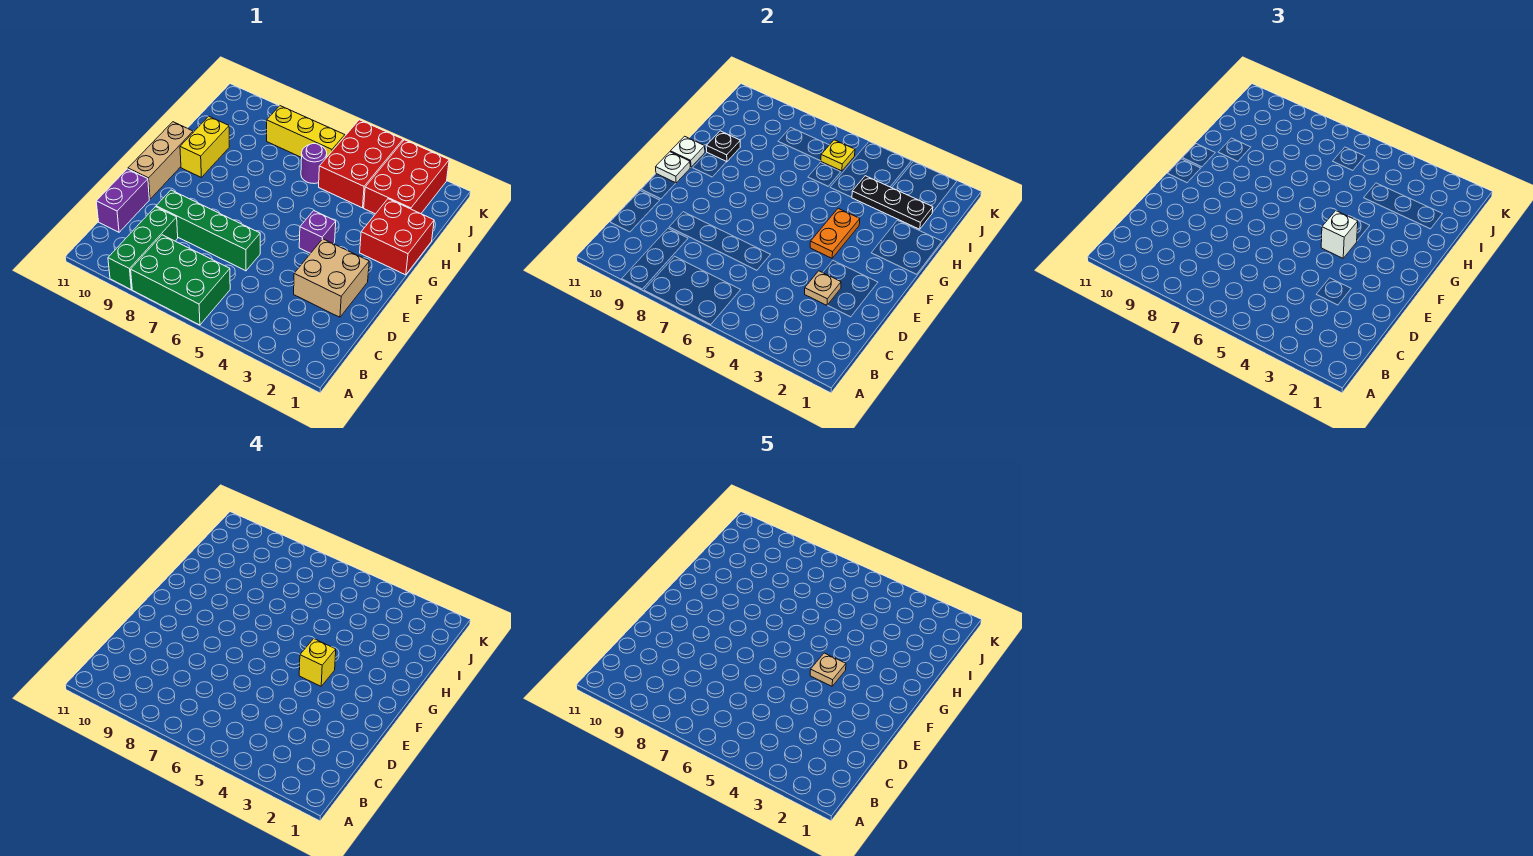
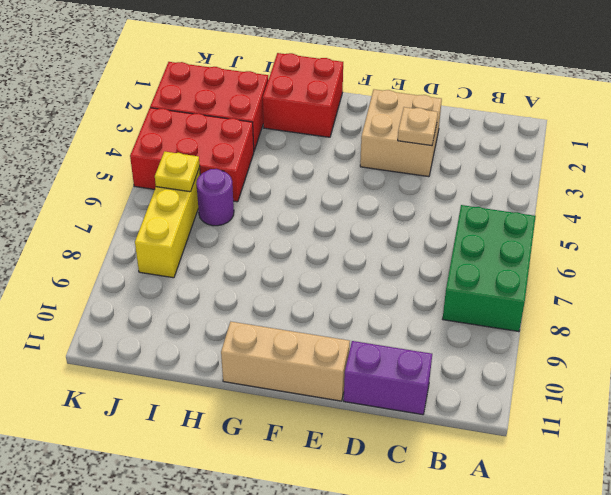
none -> green 1x3 brick [108,207,178,289]
none -> green 1x4 brick [156,190,260,271]
none -> purple 1x1 brick [299,211,336,253]

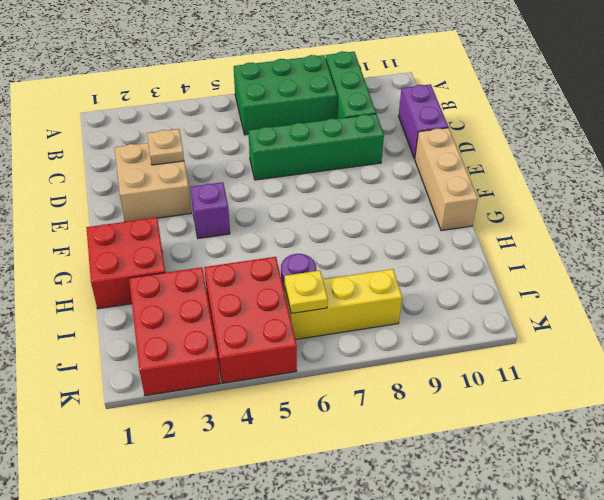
none -> yellow 1x2 brick [180,116,229,177]
none -> orange 1x2 plate [810,208,860,258]
none -> white 1x1 plate [656,152,690,183]

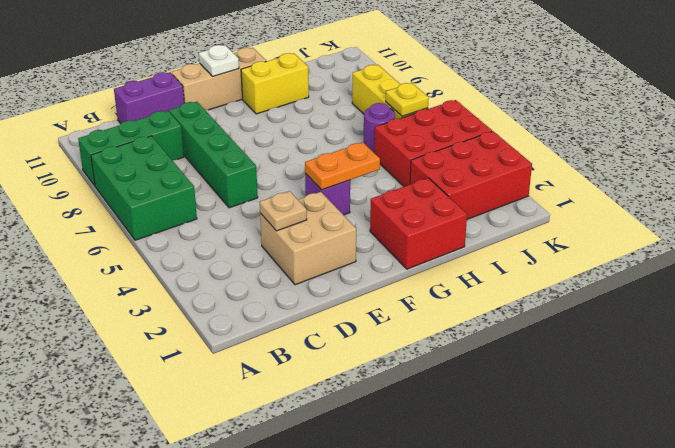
none -> white 1x1 plate [671,136,705,167]
none -> black 1x1 plate [706,131,740,162]
none -> black 1x3 plate [852,176,933,229]

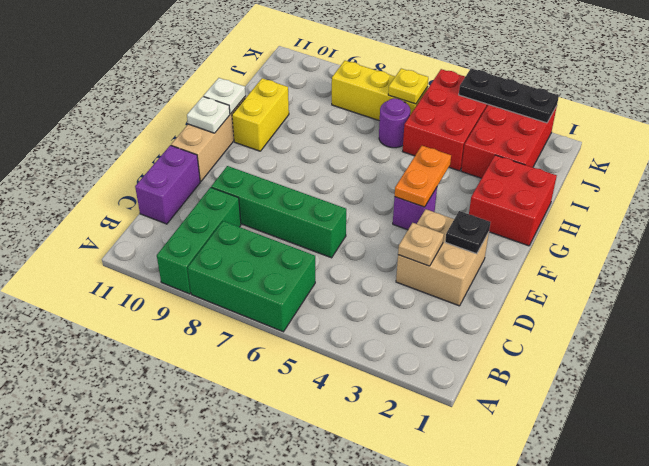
black 1x1 plate [445,211,490,254] -> black 1x1 plate moved to [706,131,740,162]
black 1x3 plate [459,68,559,123] -> black 1x3 plate moved to [852,176,933,229]
none -> white 1x1 brick [1321,211,1358,258]
none -> yellow 1x1 brick [299,639,336,686]
none -> tan 1x1 plate [810,653,846,686]

